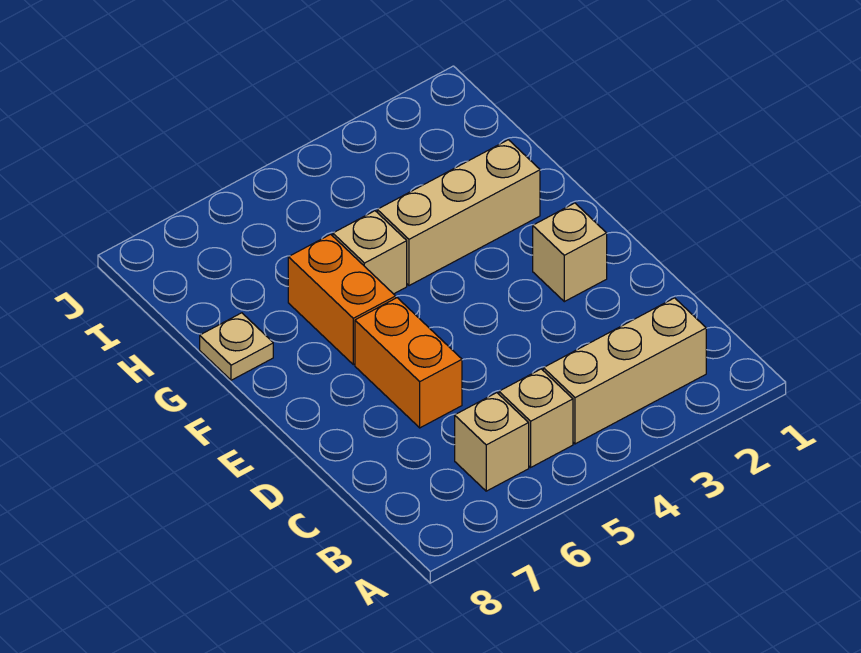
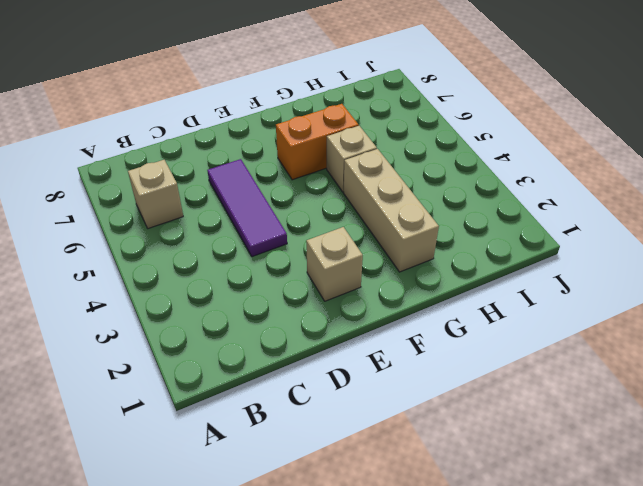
purple 1x3 tile [207,159,287,257] -> orange 1x2 brick [355,298,462,428]
none -> tan 1x3 brick [543,298,706,444]
none -> tan 1x1 brick [499,369,573,467]

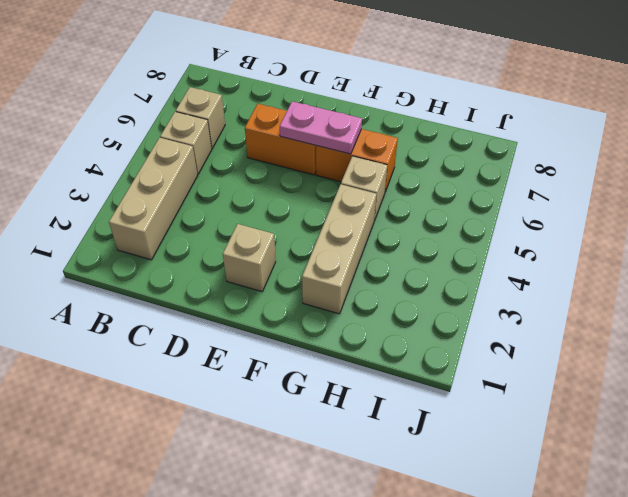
pink 1x2 plate [280,101,362,154] -> none
none -> tan 1x1 plate [200,313,273,380]

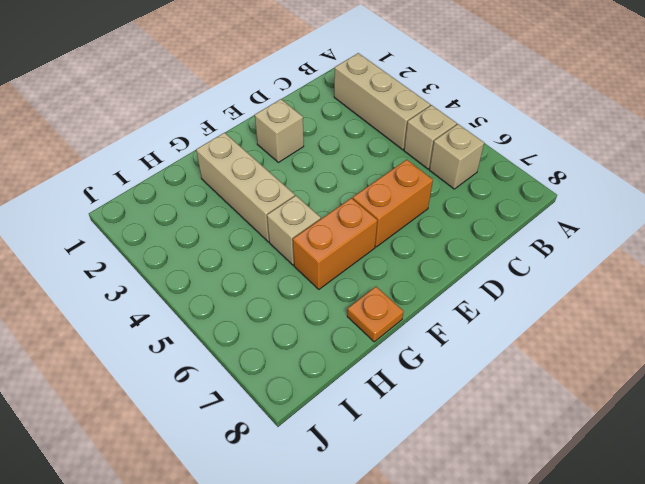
orange 1x1 plate [347,287,404,342] -> tan 1x1 plate [200,313,273,380]

